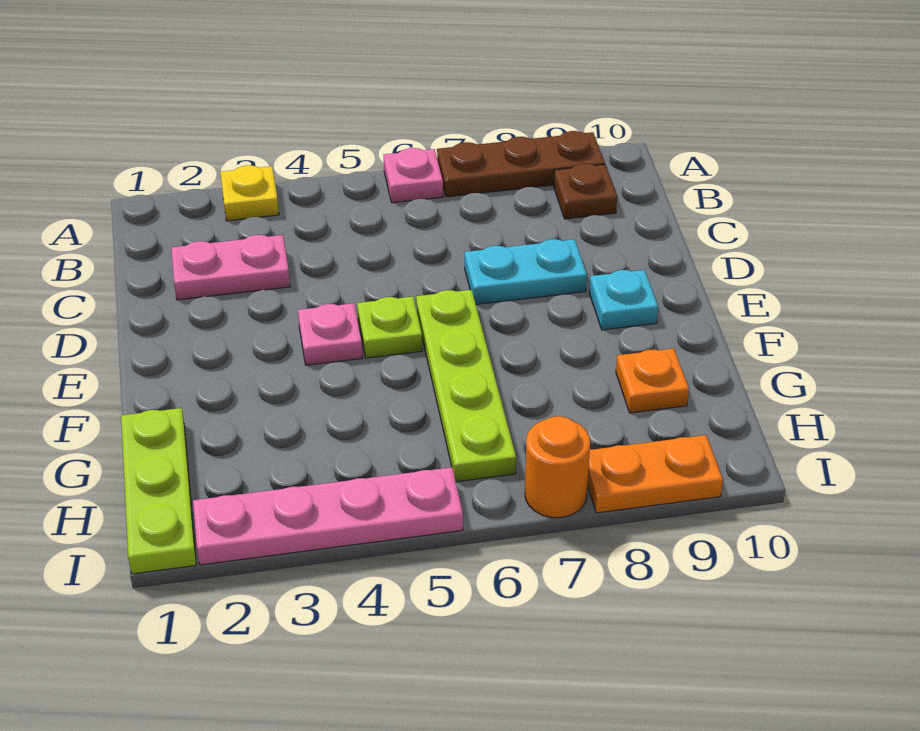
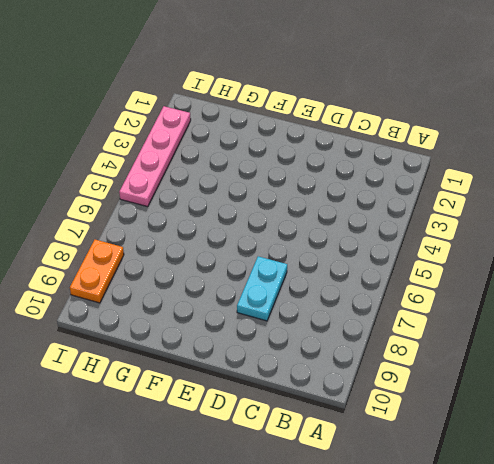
none -> yellow 1x1 plate [220,165,279,221]
none -> pink 1x1 plate [384,148,443,203]
none -> brown 1x3 plate [437,131,605,197]

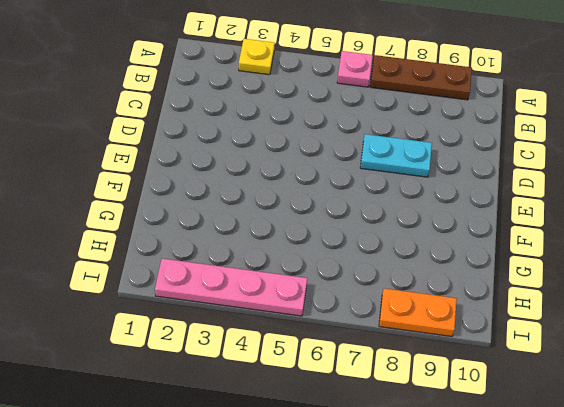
none -> brown 1x1 plate [554,164,617,219]
none -> pink 1x2 plate [171,235,290,300]
none -> pink 1x1 plate [298,303,363,365]

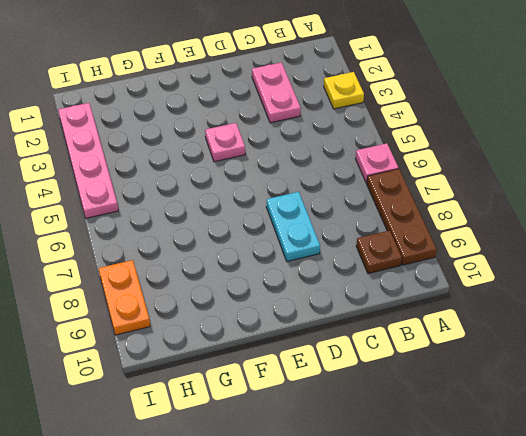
none -> lime 1x1 plate [357,297,422,358]
none -> lime 1x4 plate [416,290,516,482]
none -> cyan 1x1 plate [589,270,658,330]

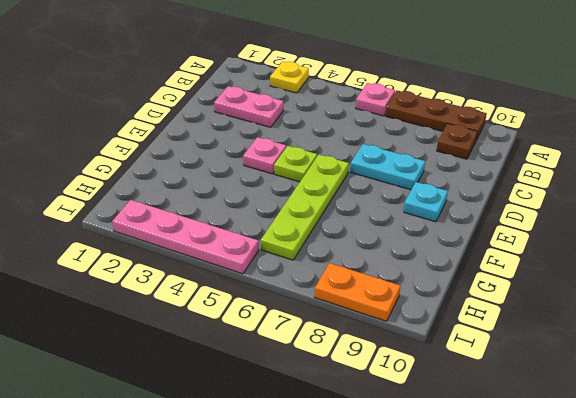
none -> lime 1x3 plate [121,408,196,574]
none -> orange 1x1 plate [616,349,689,413]
none -> orange 1x1 round brick [525,416,590,518]

